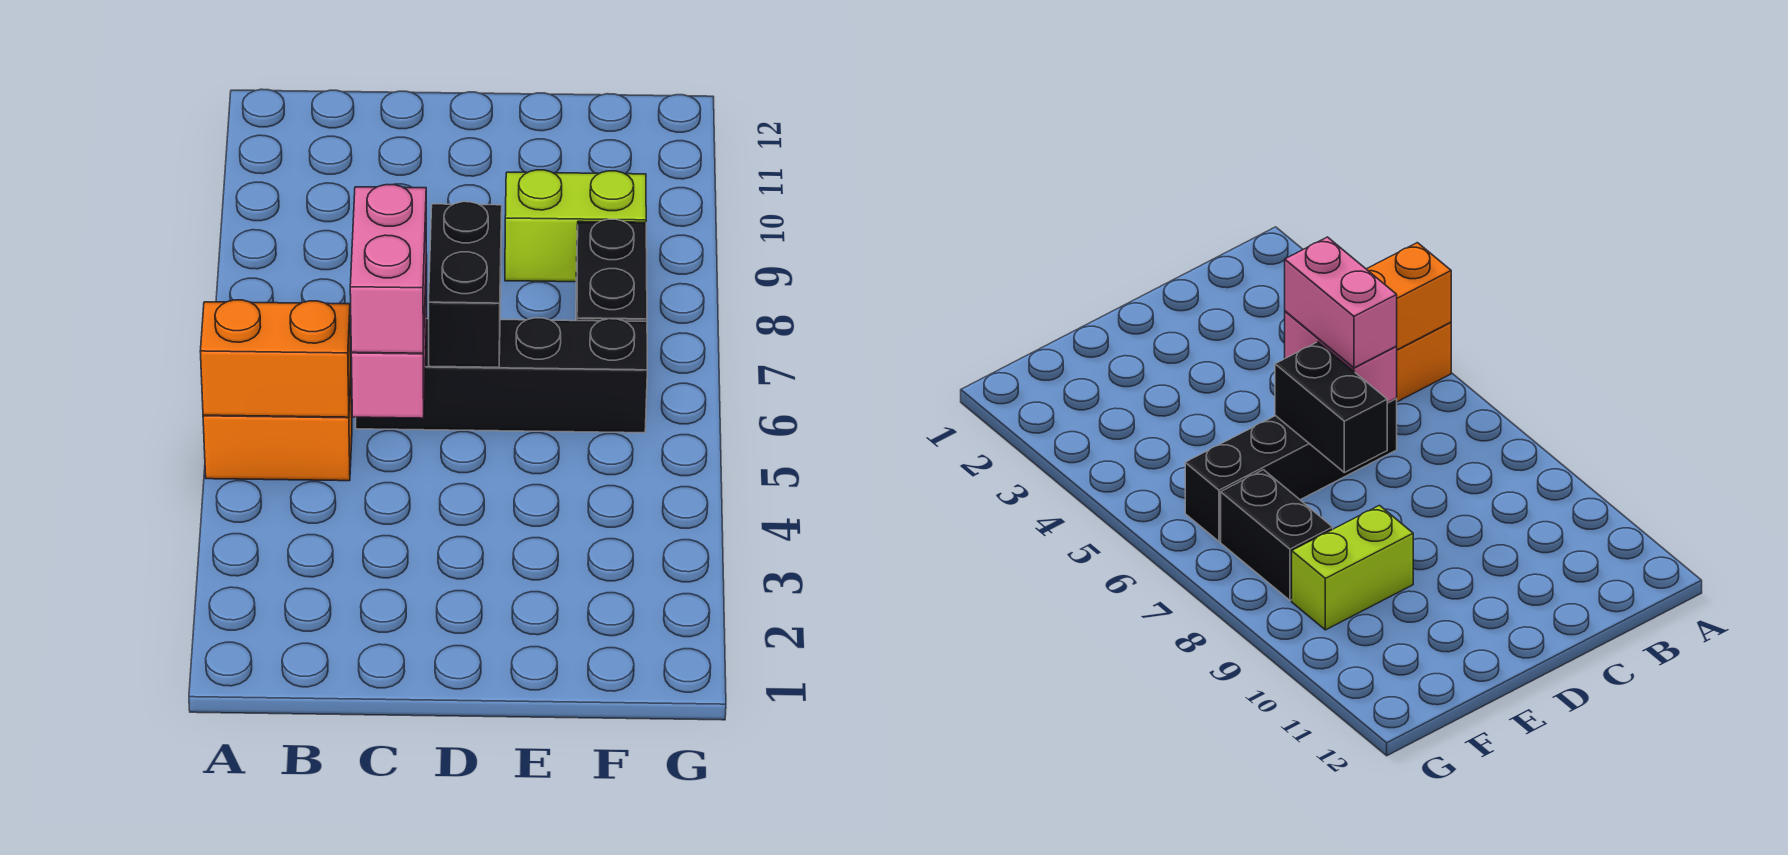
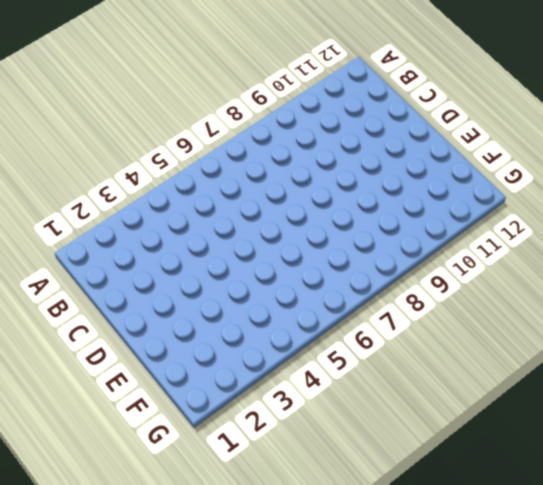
none -> orange 1x2 brick [203,381,352,481]
none -> black 1x4 brick [356,318,647,433]

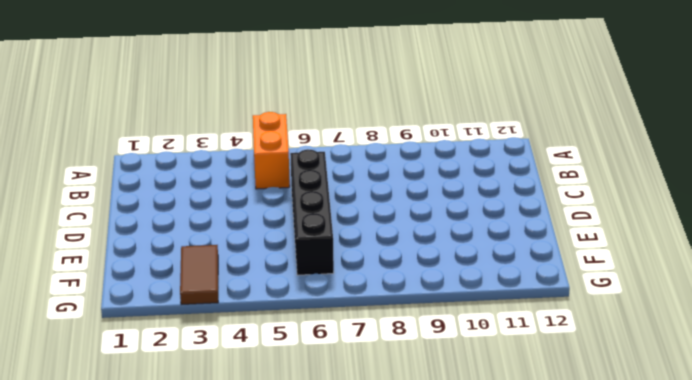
brown 1x2 tile [180,245,218,305] -> none
none -> lime 1x2 brick [505,170,646,282]
none -> black 1x2 brick [576,219,647,322]

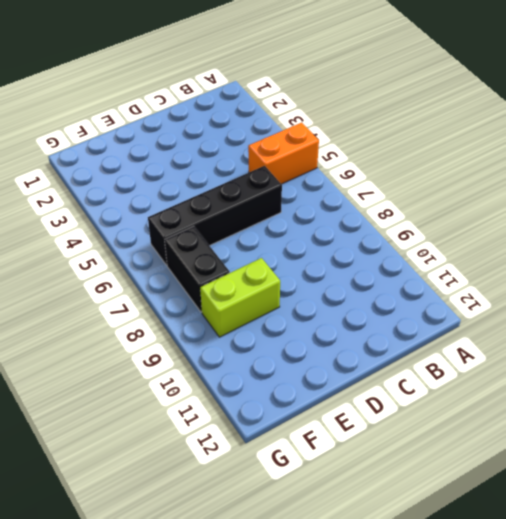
none -> orange 1x2 brick [200,300,351,417]
none -> pink 1x2 brick [351,255,427,418]

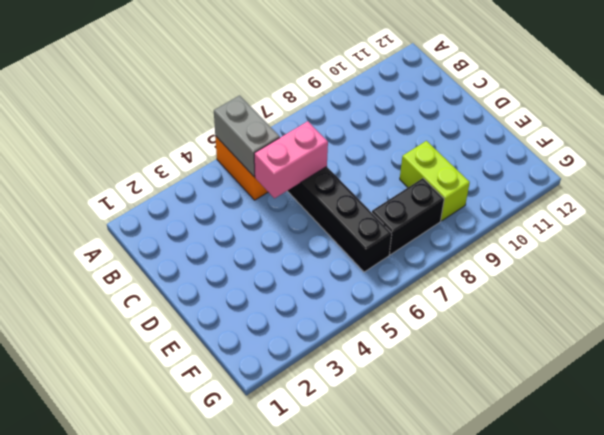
grey 1x2 brick [214,95,280,176] -> orange 1x2 brick [200,300,351,417]
none -> black 1x2 brick [429,202,502,367]
none -> pink 1x2 brick [350,185,426,353]

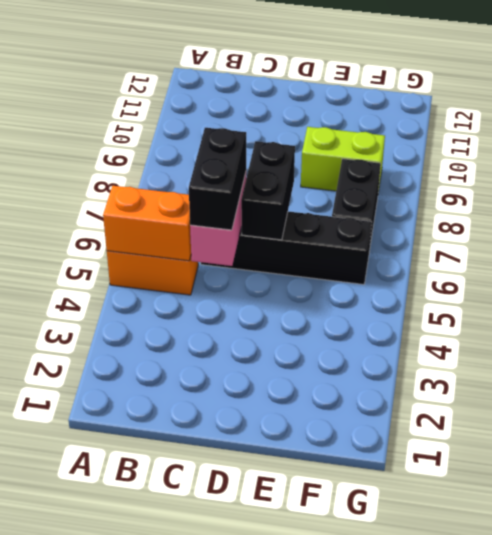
black 1x2 brick [189,128,246,230] -> pink 1x2 brick [350,185,426,353]

